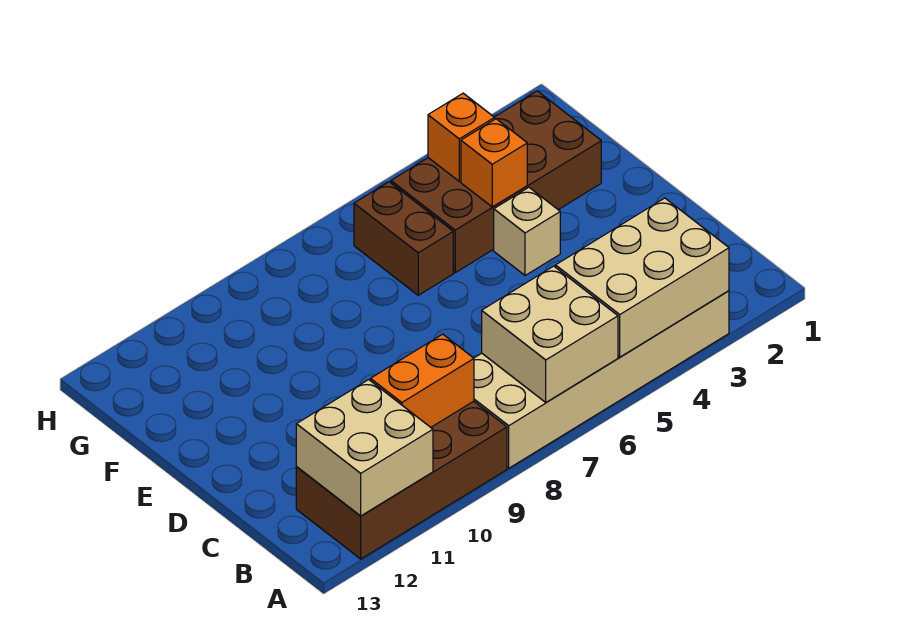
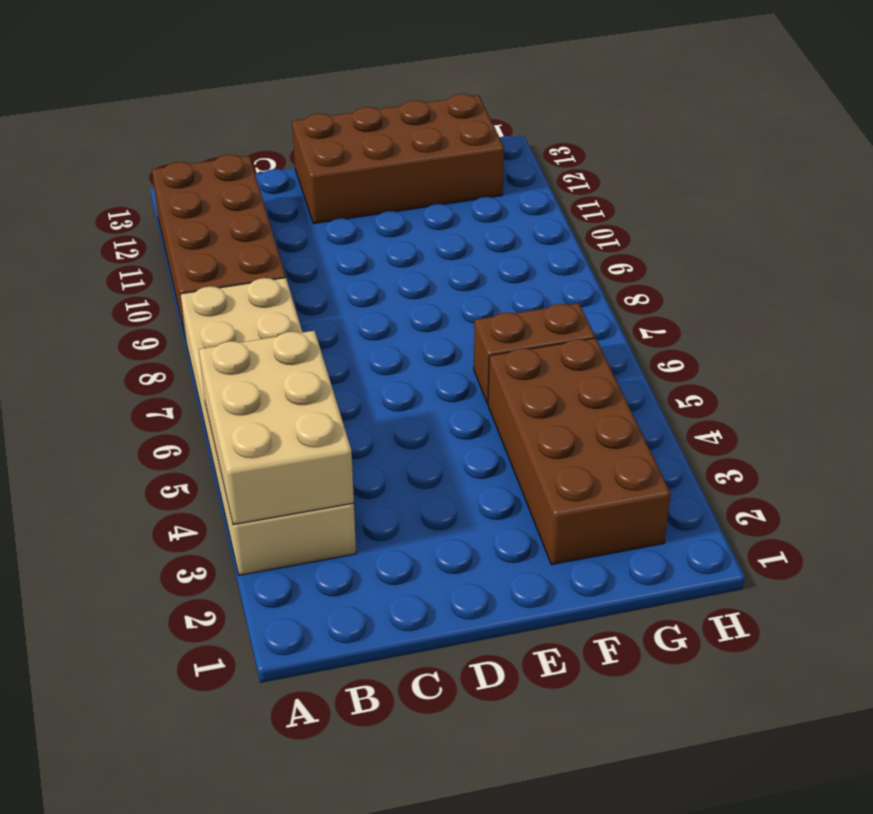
brown 2x4 brick [292,94,504,224] -> none
none -> tan 1x1 brick [494,188,560,276]
none -> tan 2x2 brick [482,266,618,402]

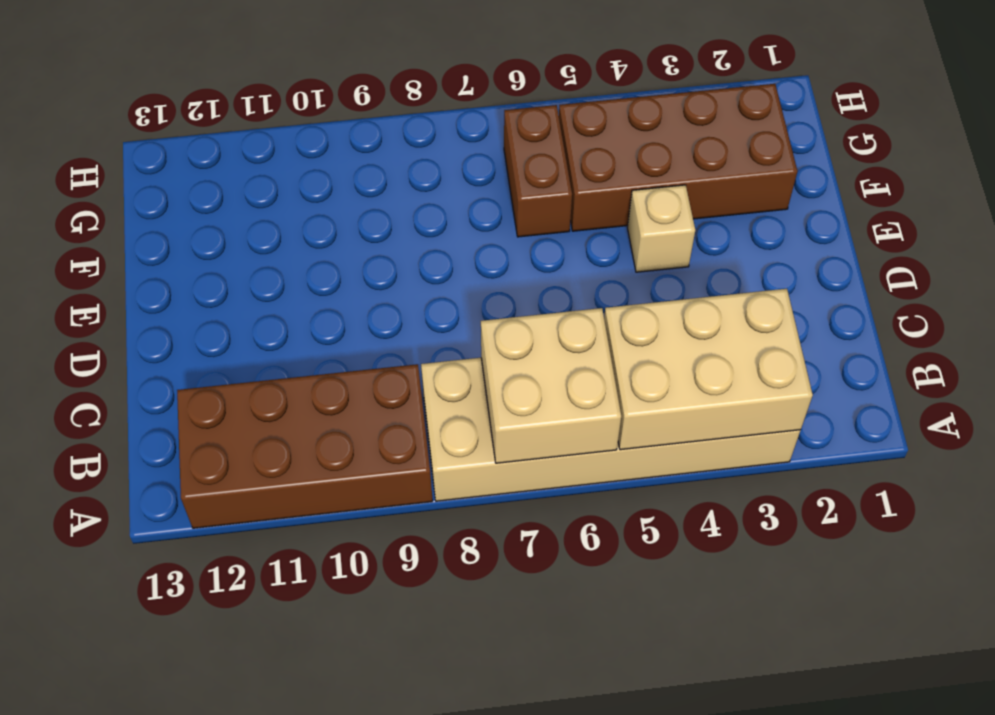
none -> tan 2x2 brick [296,380,433,516]
none -> orange 1x2 brick [371,334,474,427]

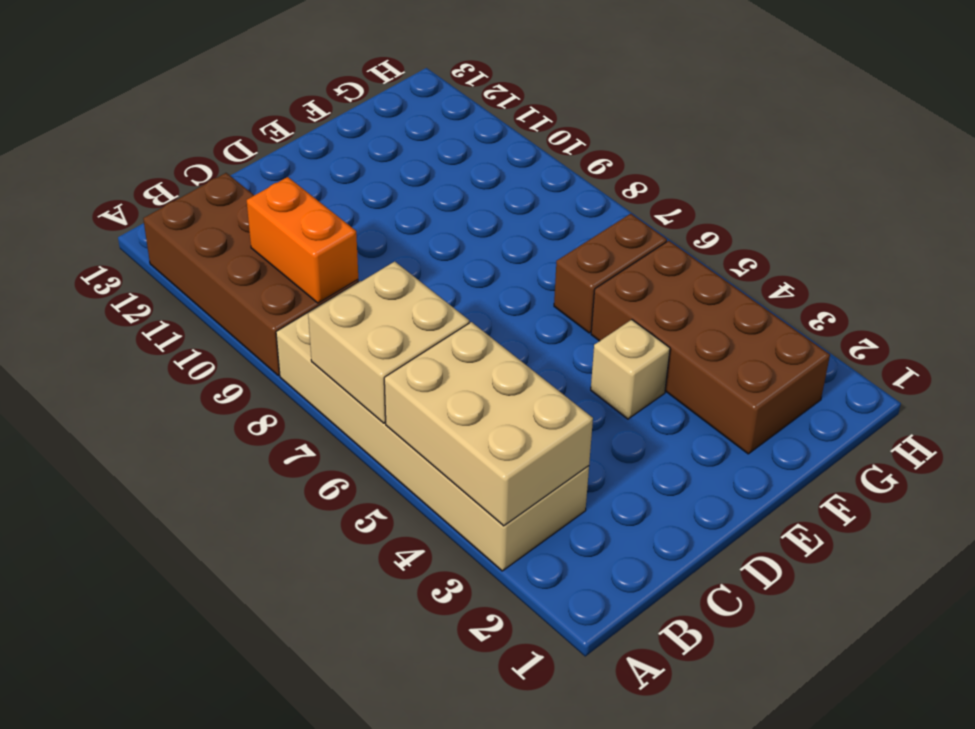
none -> tan 2x2 brick [296,380,433,516]
none -> orange 1x1 brick [461,119,527,207]

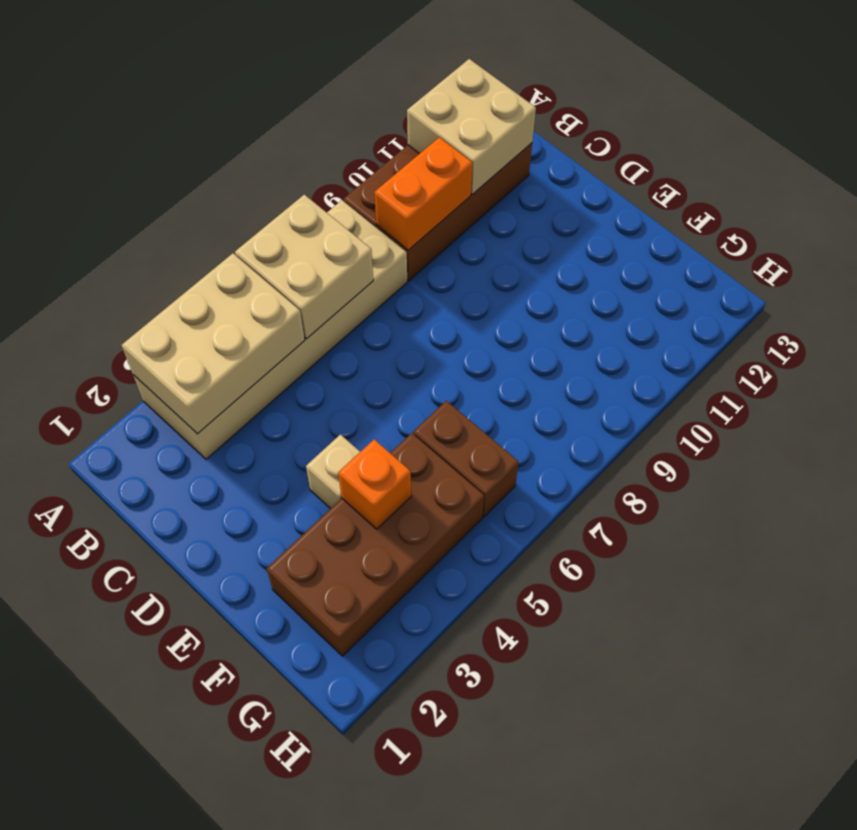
none -> orange 1x1 brick [428,93,495,181]

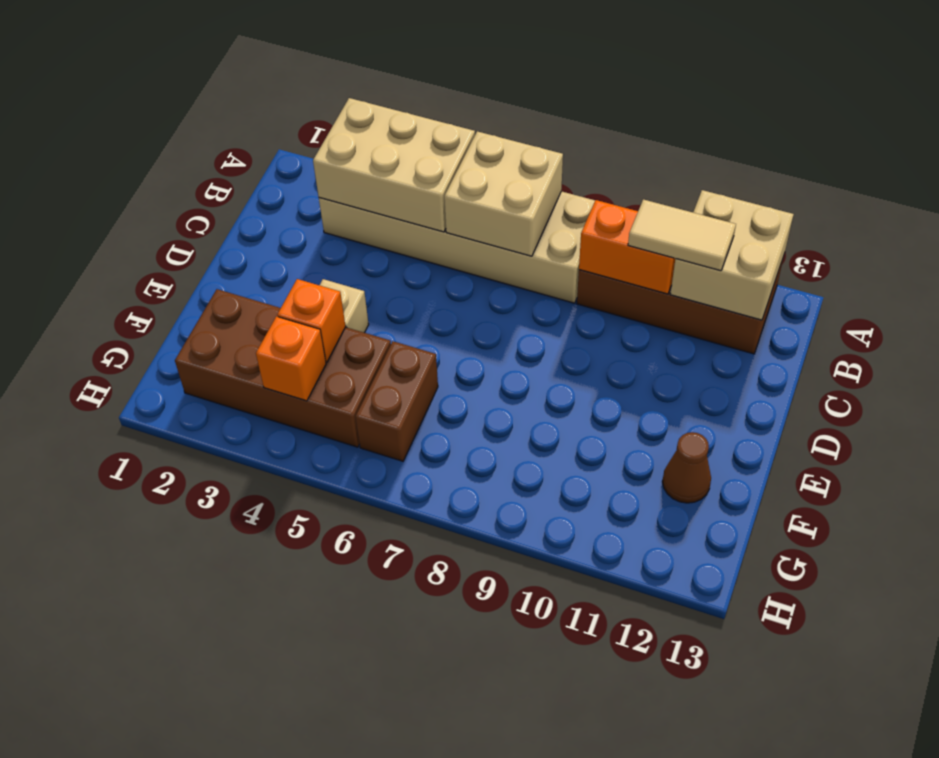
tan 1x2 tile [628,199,736,271] -> none
brown 1x1 cone [662,432,711,503] -> none

